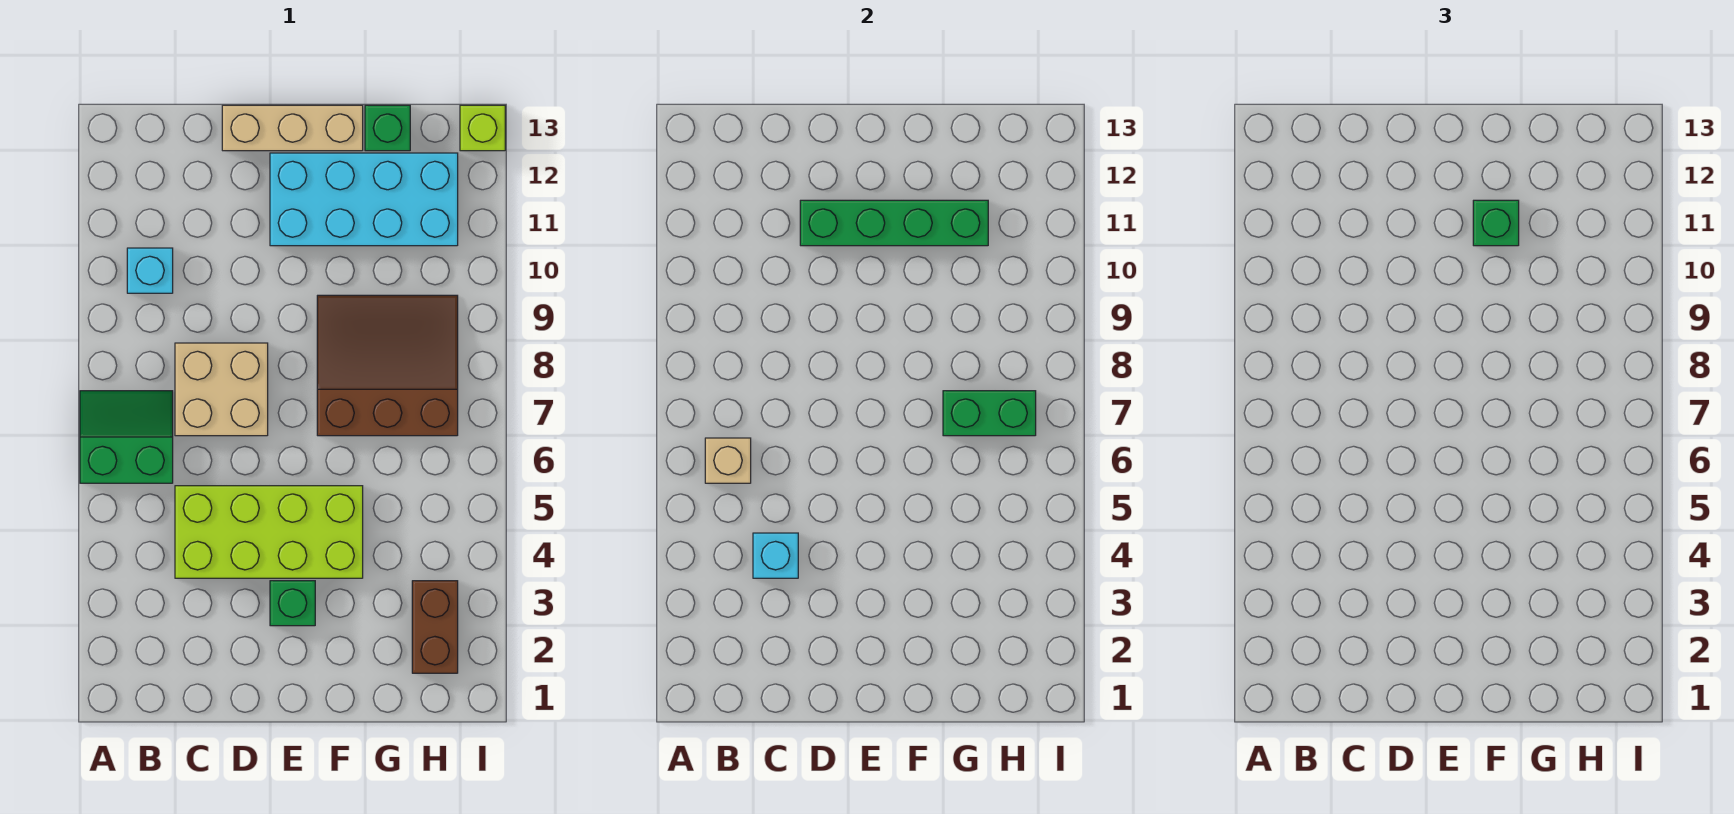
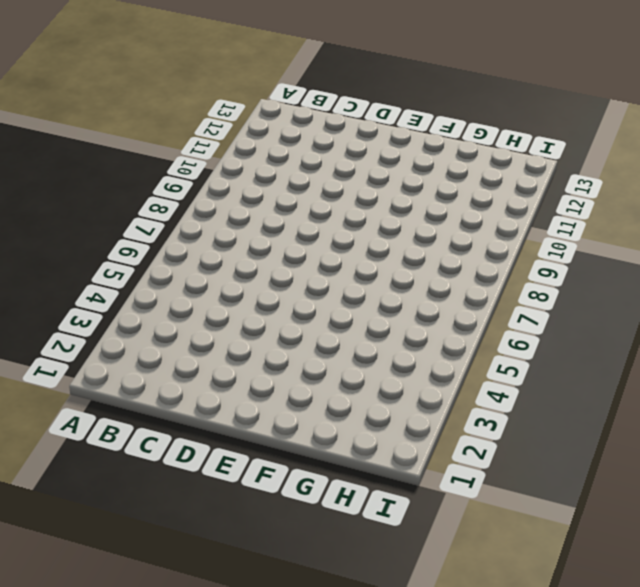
none -> green 2x2 slope [80,391,173,483]
none -> cyan 1x1 brick [127,248,173,293]
none -> lime 2x4 brick [175,486,363,578]

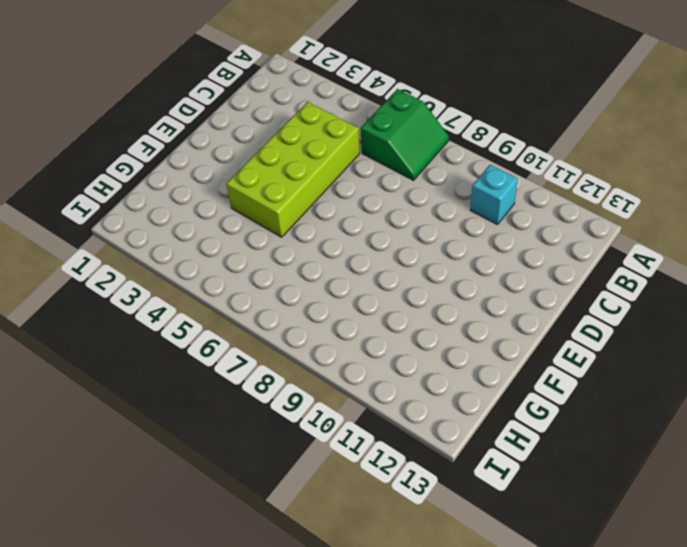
none -> tan 2x2 brick [175,343,268,436]
none -> tan 1x3 brick [222,105,363,151]
none -> green 1x1 brick [270,581,315,626]

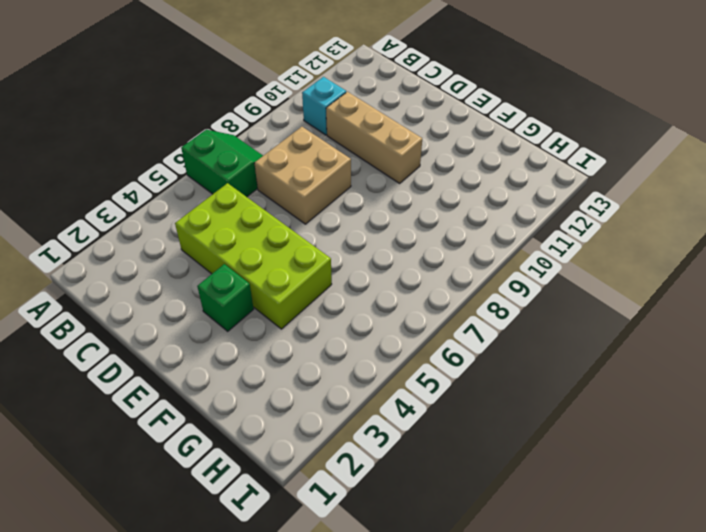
tan 1x3 brick [326,92,422,183] -> tan 1x3 brick moved to [222,105,363,151]
none -> cyan 2x4 brick [270,153,458,246]
none -> brown 3x3 slope [317,295,458,436]
none -> green 1x1 brick [365,105,410,151]

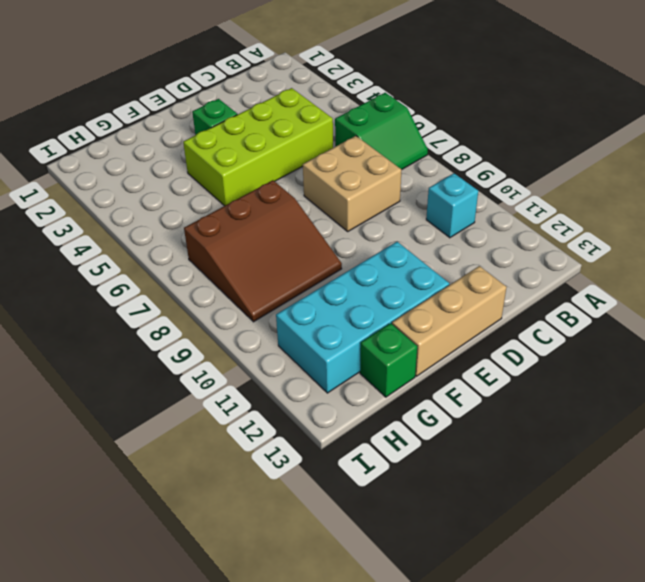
none -> brown 1x2 brick [412,581,458,673]
none -> lime 1x1 brick [460,105,505,151]
none -> tan 1x1 brick [705,438,751,483]

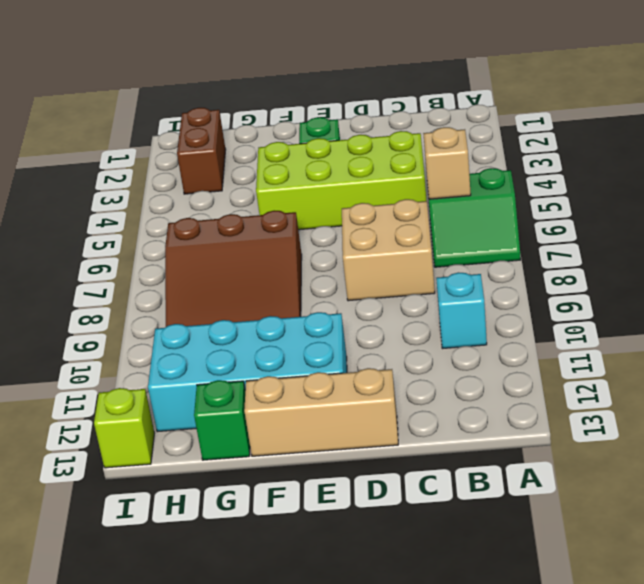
none -> cyan 1x1 brick [753,533,798,578]
none -> green 1x4 brick [800,200,988,246]
none -> green 1x2 brick [943,391,1036,436]

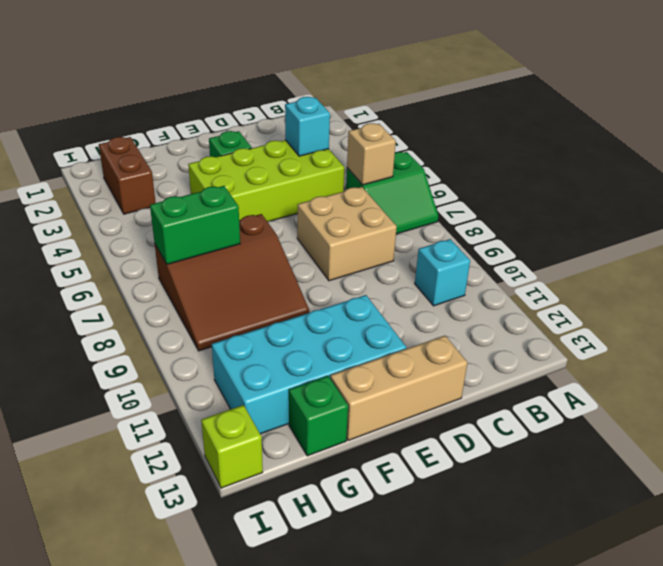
none -> green 1x4 brick [800,200,988,246]
none -> green 1x1 brick [1473,200,1519,246]

